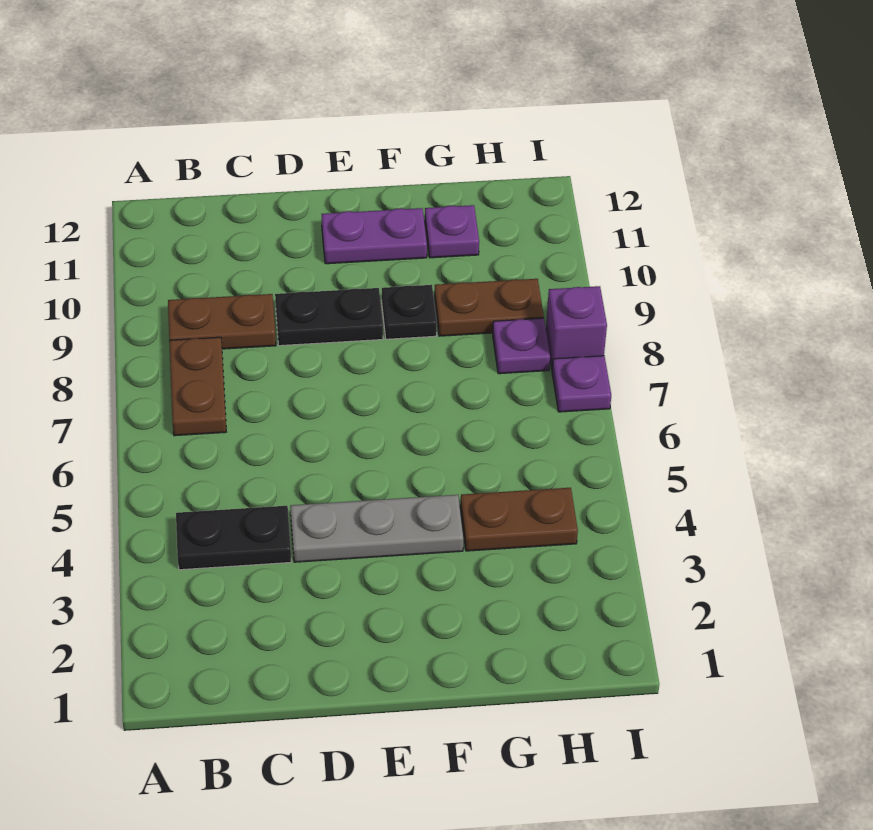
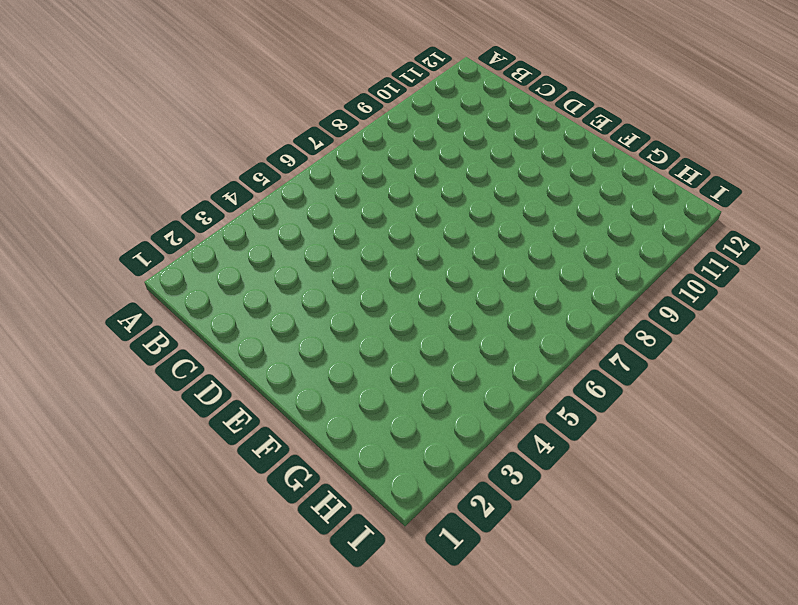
none -> black 1x2 plate [176,506,291,570]
none -> brown 1x2 plate [169,337,226,436]
none -> brown 1x2 plate [168,294,276,349]

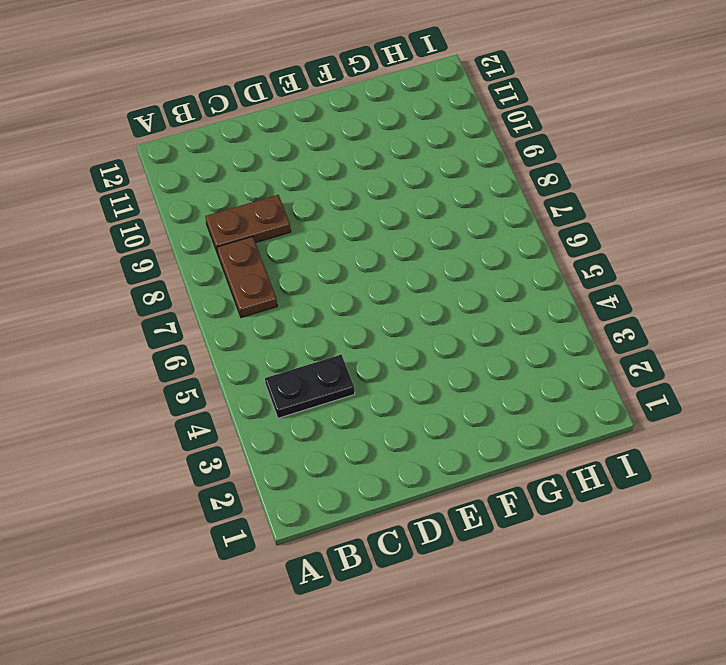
none -> grey 1x3 plate [290,495,464,562]
none -> black 1x2 plate [275,288,383,346]
none -> purple 1x2 plate [322,208,427,264]

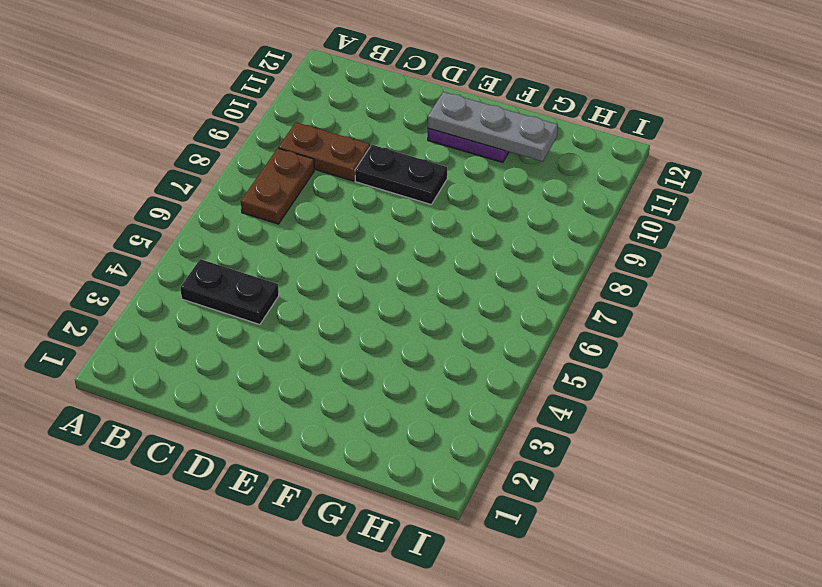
grey 1x3 plate [428,92,558,162] -> grey 1x3 plate moved to [290,495,464,562]
none -> black 1x1 plate [382,285,437,339]
none -> brown 1x2 plate [460,488,578,551]
none -> brown 1x2 plate [434,279,544,336]

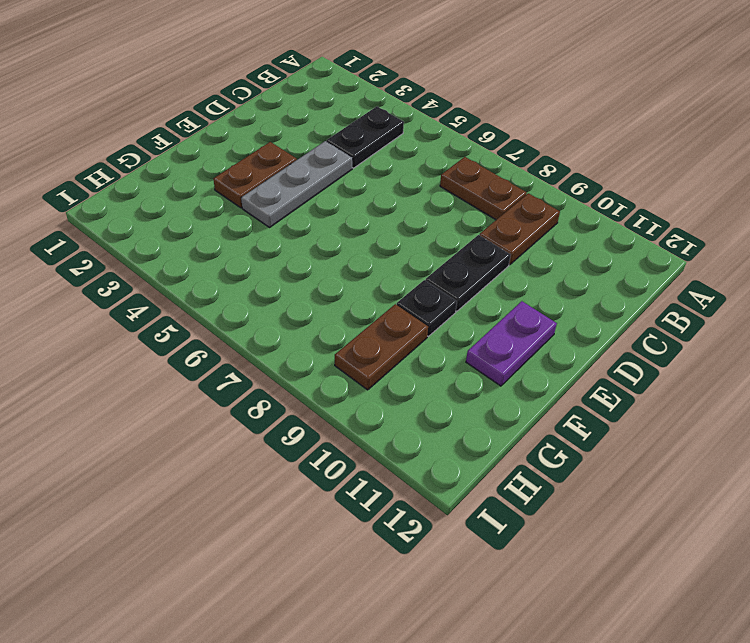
brown 1x2 plate [213,142,297,208] -> brown 1x2 plate moved to [460,488,578,551]
none -> purple 1x1 plate [425,205,479,258]
none -> purple 1x1 plate [493,318,550,374]
none -> purple 1x1 plate [552,356,611,412]

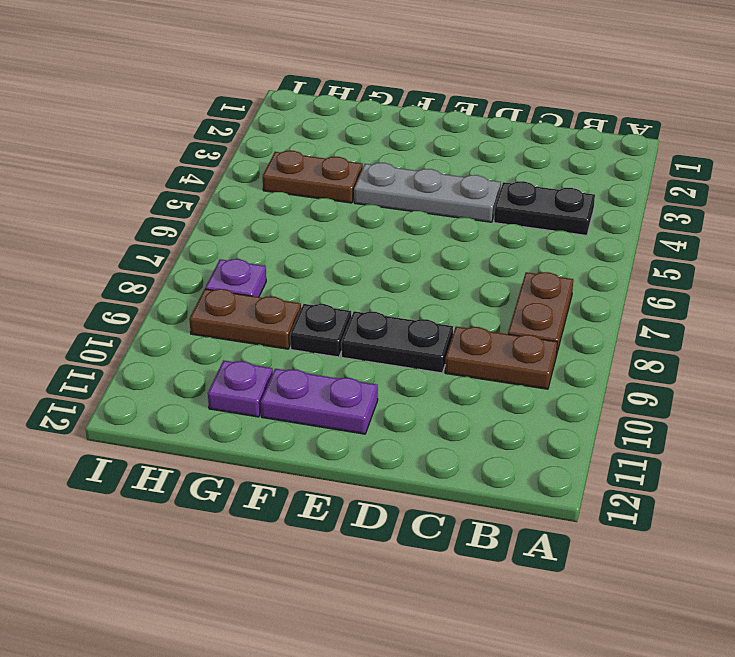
none -> purple 1x1 plate [552,356,611,412]
none -> purple 1x1 brick [546,286,607,369]

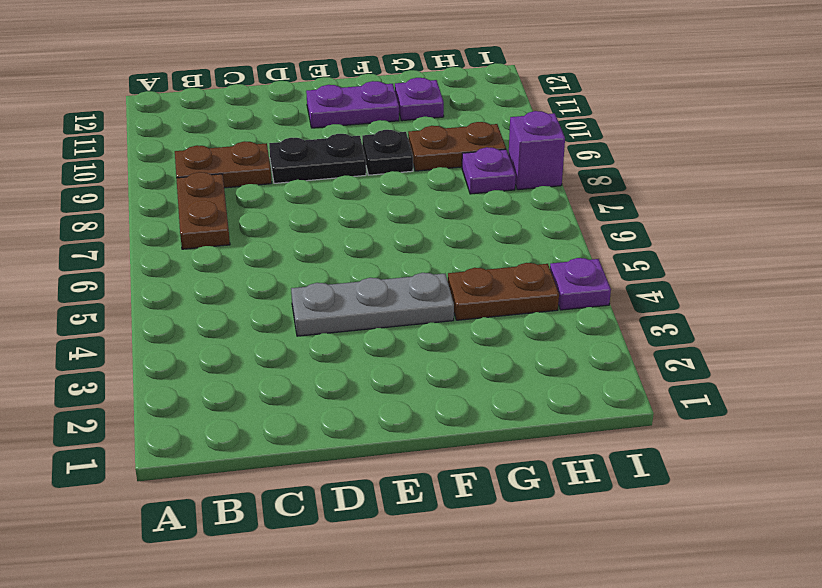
purple 1x1 plate [550,258,611,310] -> purple 1x1 plate moved to [552,356,611,412]
none -> black 1x2 plate [176,506,291,570]

